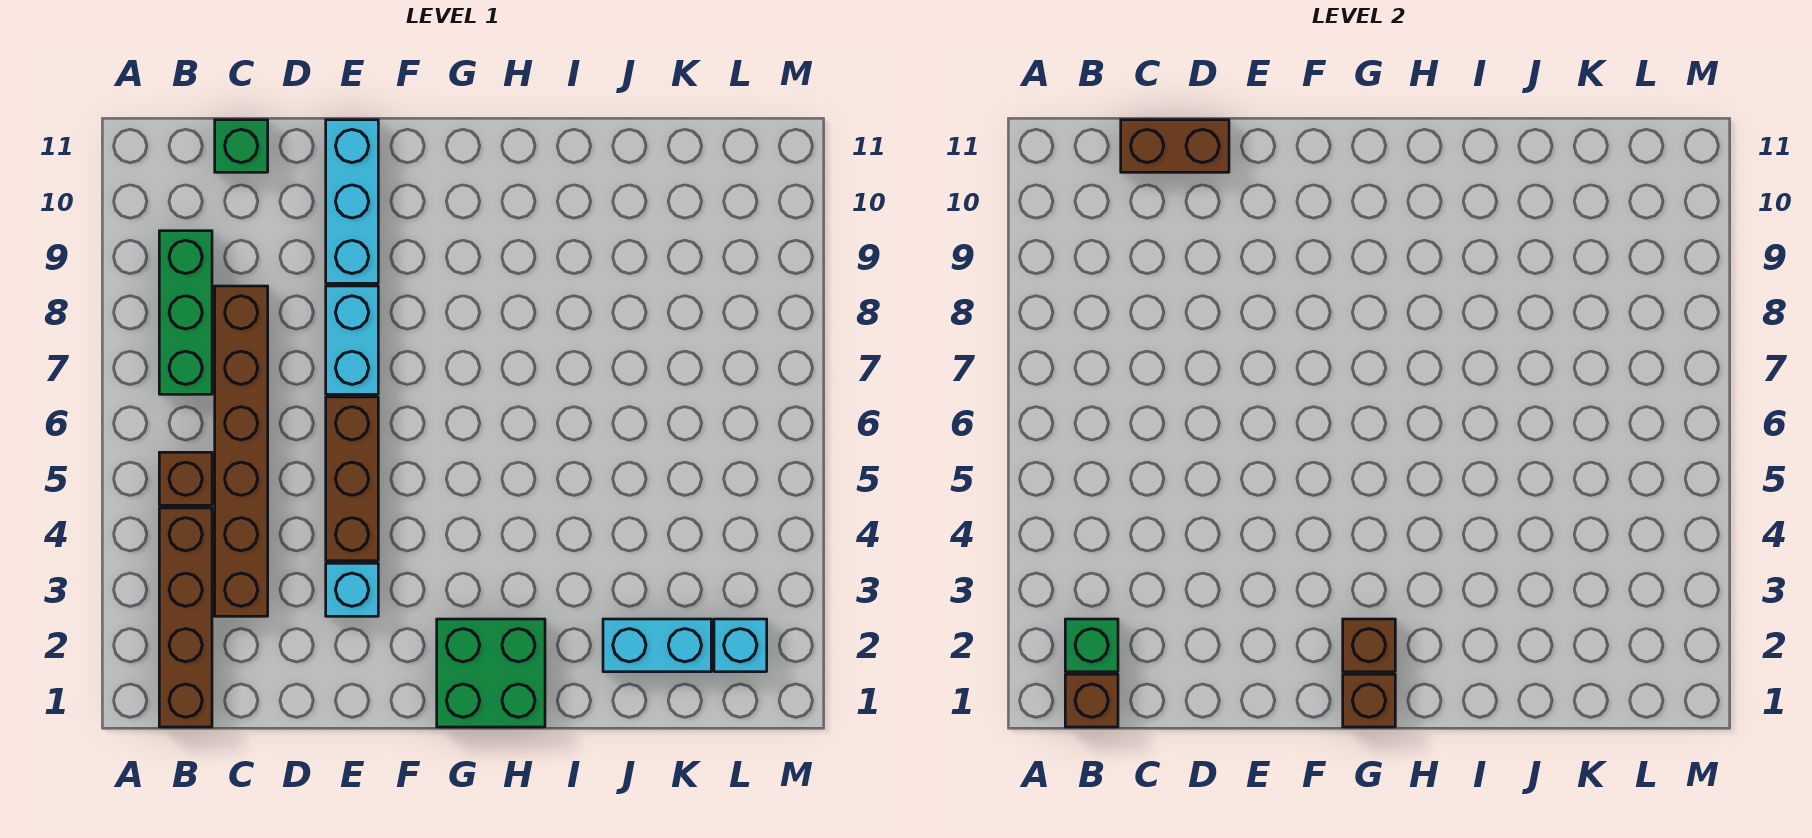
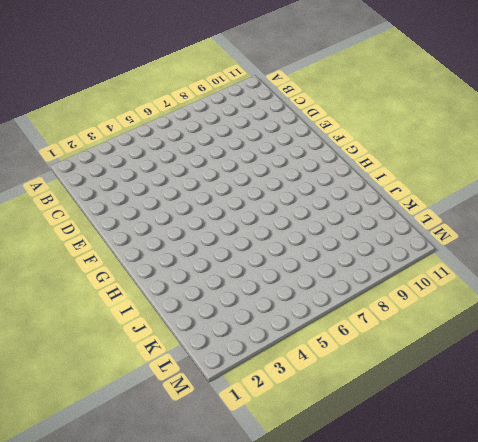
none -> brown 1x4 brick [159,508,212,727]
none -> brown 1x1 brick [159,452,212,505]
none -> green 1x3 brick [159,231,212,394]

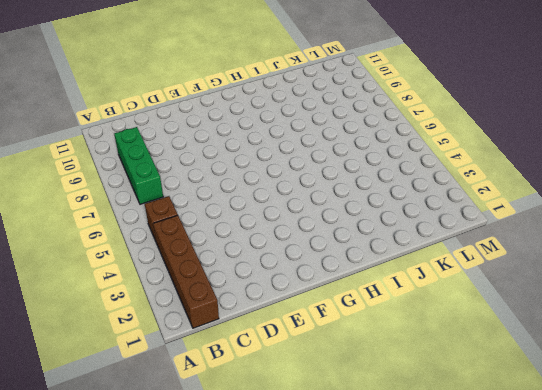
none -> brown 1x6 brick [215,286,268,616]
none -> green 1x1 brick [215,120,268,172]
none -> cyan 1x1 brick [326,563,378,616]

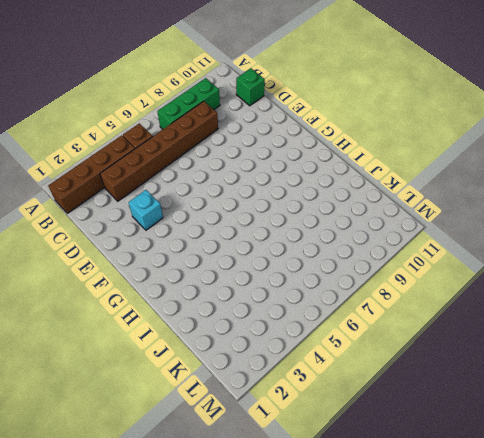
none -> brown 1x3 brick [326,397,378,561]
none -> cyan 1x2 brick [326,286,378,394]
none -> cyan 1x3 brick [326,120,378,283]

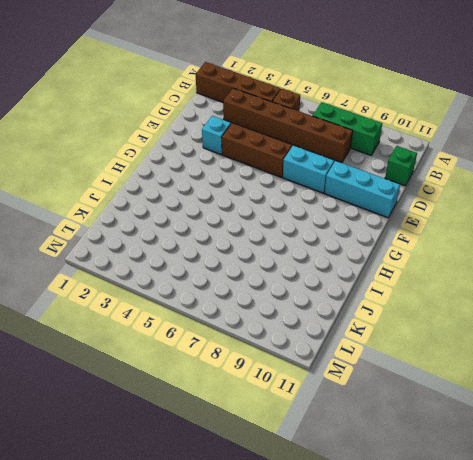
none -> green 2x2 brick [437,619,545,727]
none -> cyan 1x2 brick [603,619,711,672]
none -> cyan 1x1 brick [714,619,767,672]

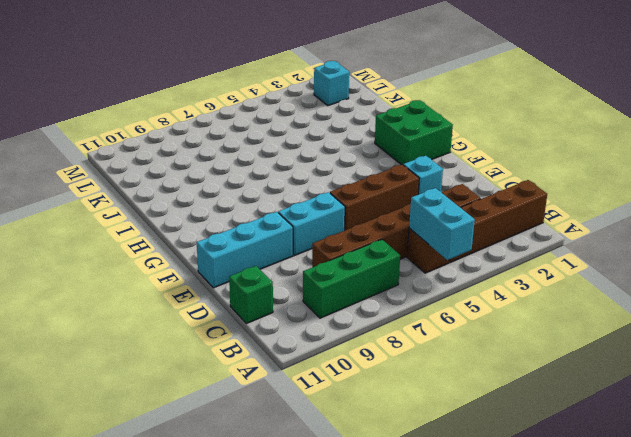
cyan 1x2 brick [409,188,475,260] -> cyan 1x2 brick moved to [603,619,711,672]
none -> brown 1x1 brick [1065,674,1118,727]
none -> green 1x1 brick [1065,619,1118,672]
none -> brown 1x2 brick [1121,120,1229,172]

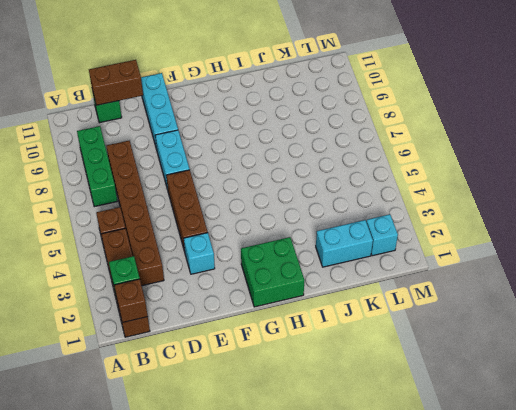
none -> brown 1x1 brick [1343,674,1395,727]
none -> brown 1x1 brick [1343,619,1395,672]

